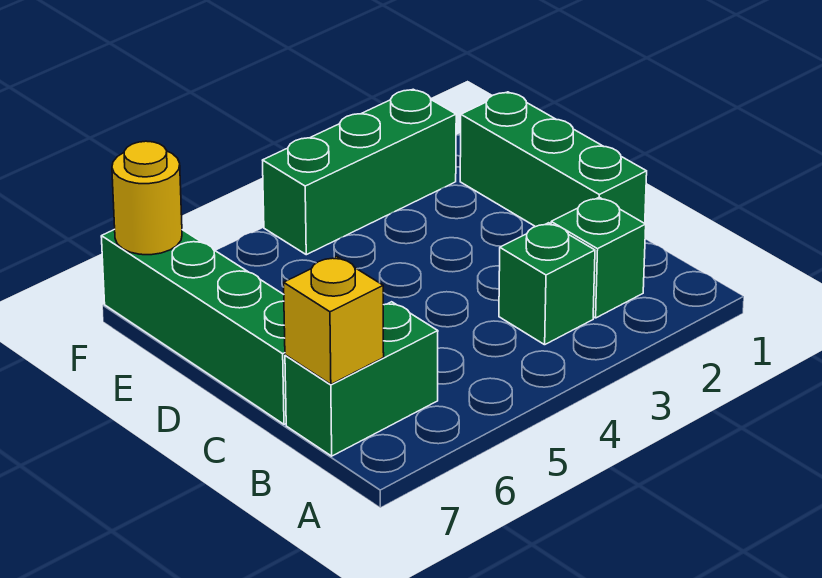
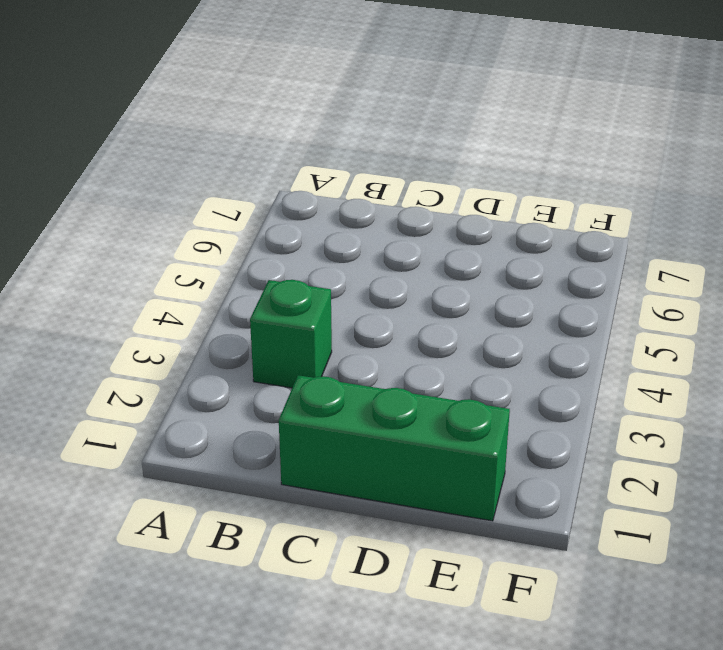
none -> green 1x1 brick [551,197,646,318]
none -> green 1x2 brick [285,302,438,456]

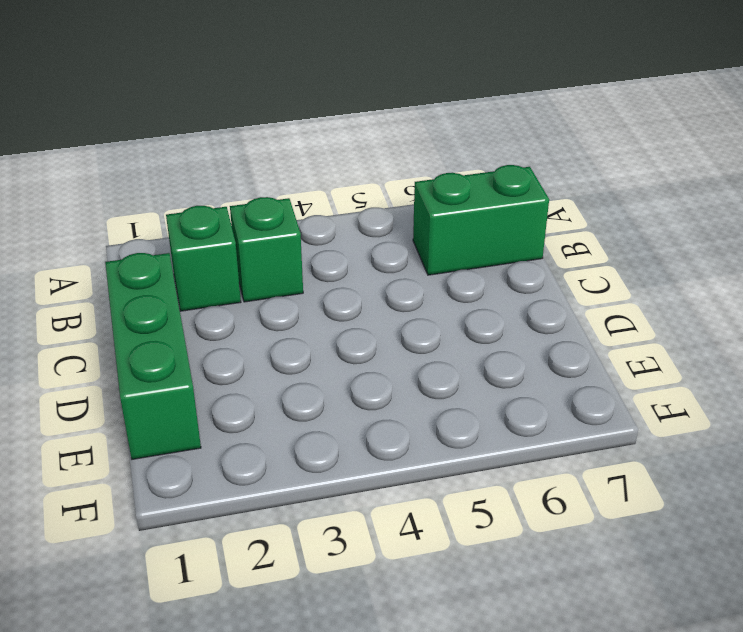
none -> green 1x4 brick [101,229,286,424]
none -> green 1x3 brick [263,89,456,255]

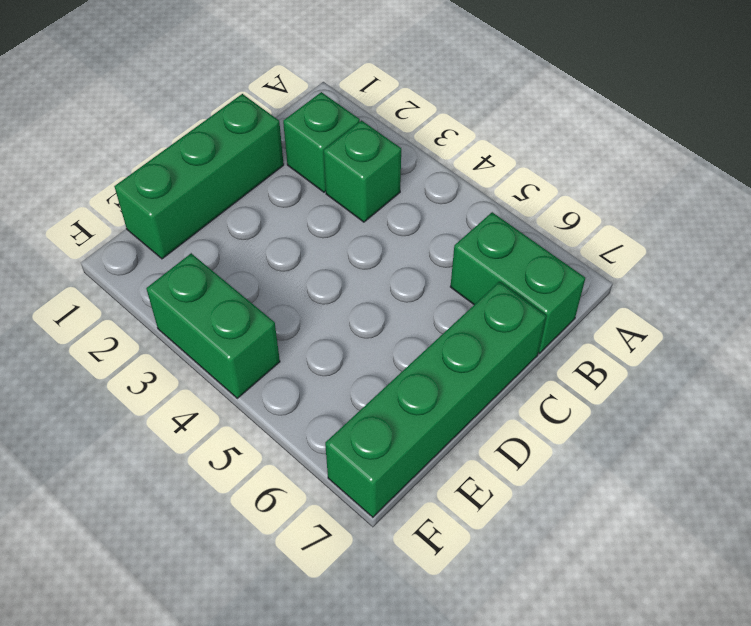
green 1x2 brick [146,253,280,398] -> green 1x3 brick [263,89,456,255]
none -> yellow 1x1 brick [284,256,384,384]
none -> yellow 1x1 round brick [112,141,182,255]

